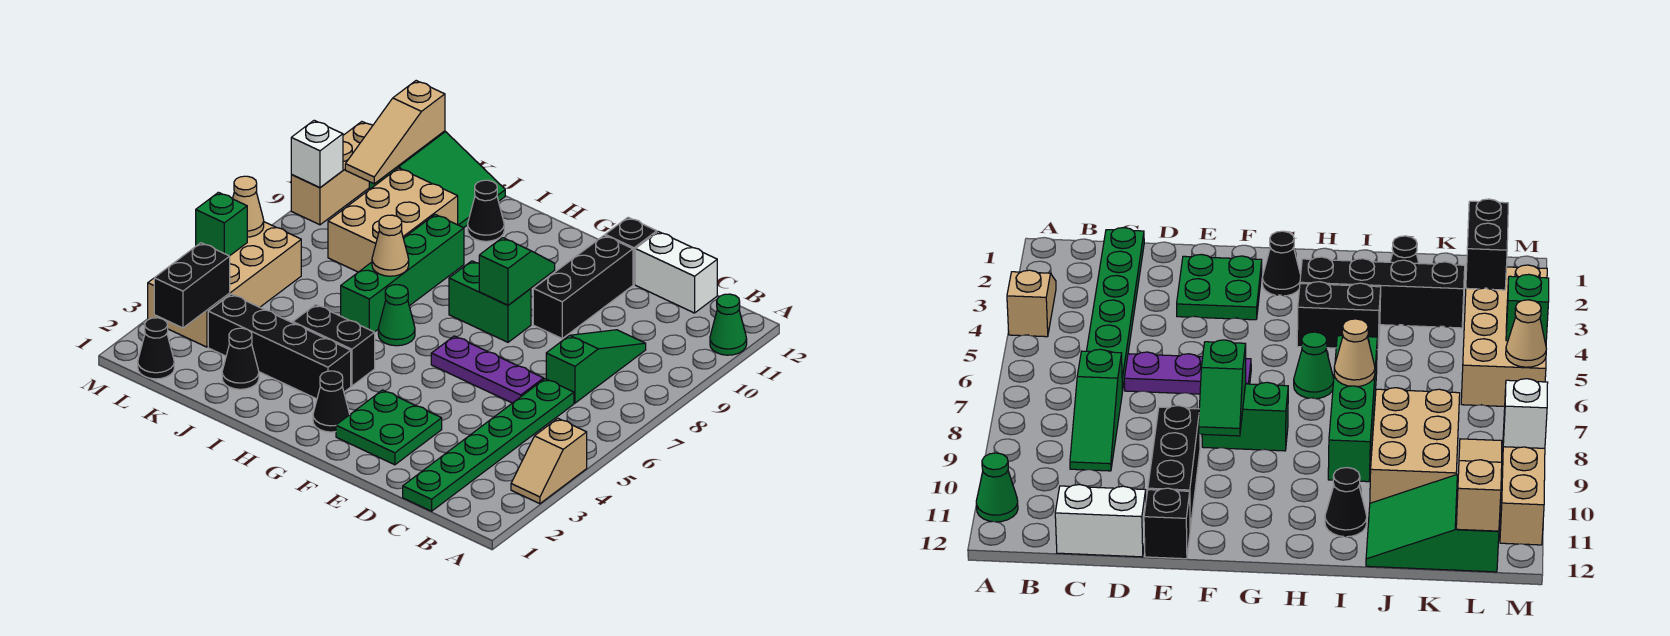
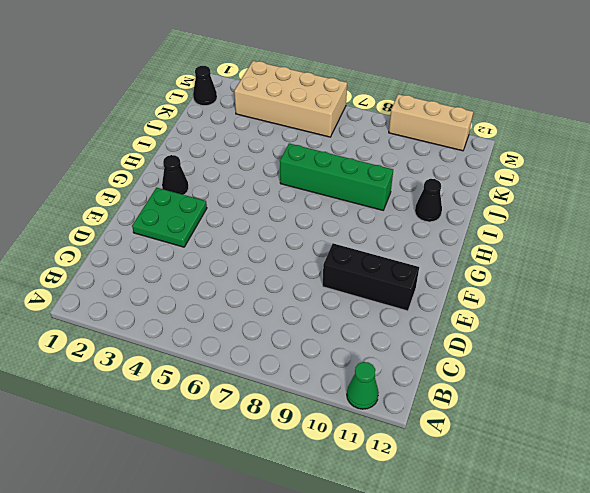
none -> tan 1x2 slope [511,419,587,504]
none -> green 1x6 plate [403,379,574,511]
none -> green 1x3 slope [546,330,646,403]

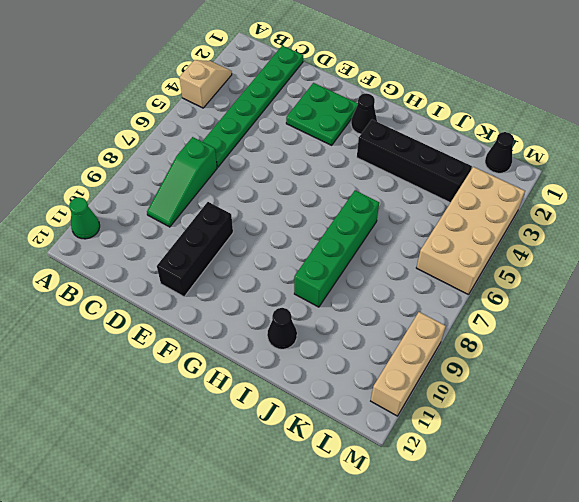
none -> white 1x2 brick [635,232,717,313]
none -> purple 1x3 plate [431,336,544,403]
none -> black 1x1 brick [605,217,657,284]

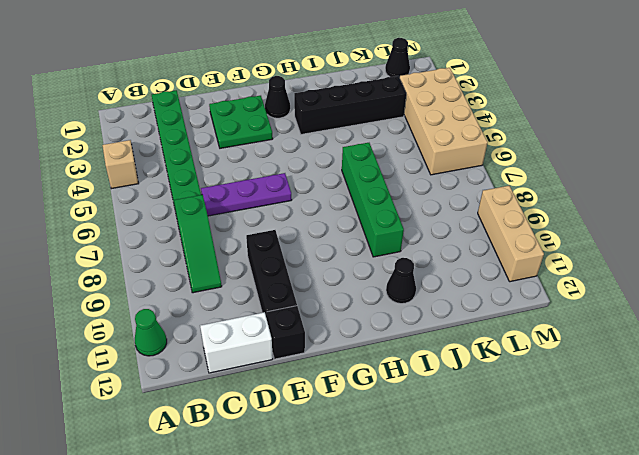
none -> green 1x2 brick [449,261,531,342]
none -> black 1x2 brick [293,305,375,386]
none -> green 1x1 cone [378,285,415,346]

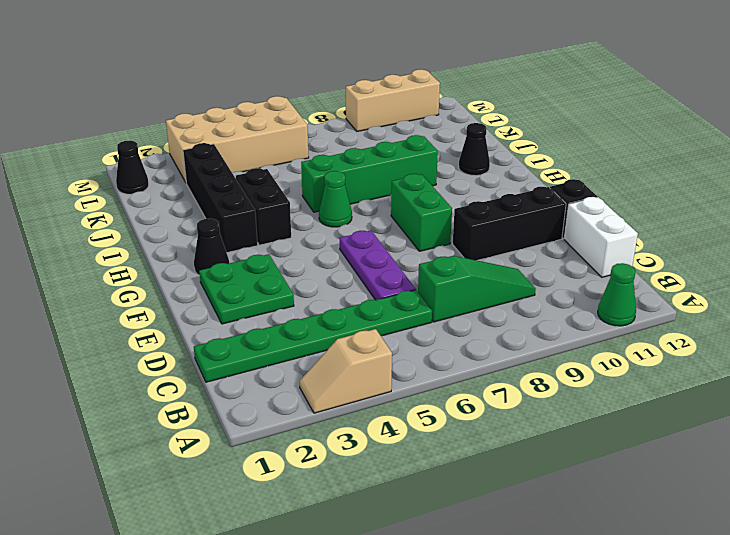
none -> black 1x1 cone [222,328,259,389]
none -> tan 2x3 brick [328,168,458,272]
none -> green 2x3 slope [369,131,505,228]

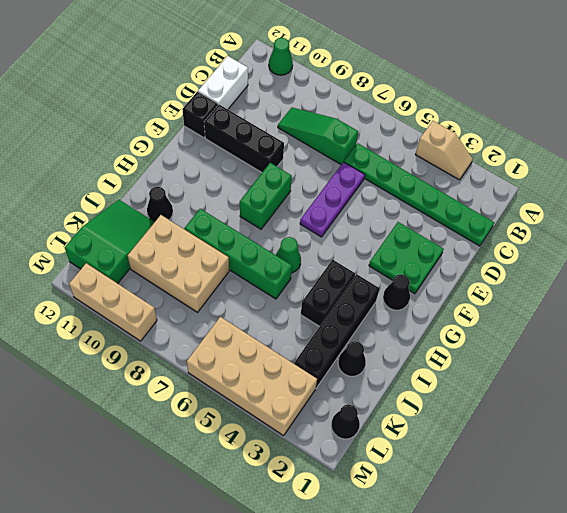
none -> green 1x2 slope [479,238,555,305]
none -> tan 1x1 cone [372,215,409,276]
none -> black 1x2 brick [154,243,230,328]

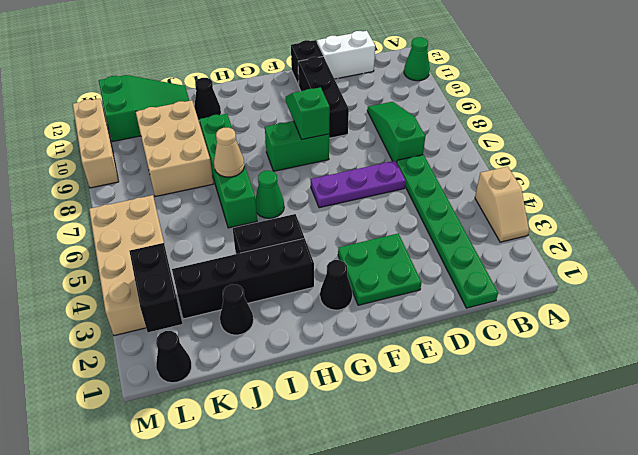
none -> tan 1x3 slope [345,81,445,184]
none -> green 1x1 brick [196,192,247,256]
none -> tan 1x1 cone [233,176,264,237]

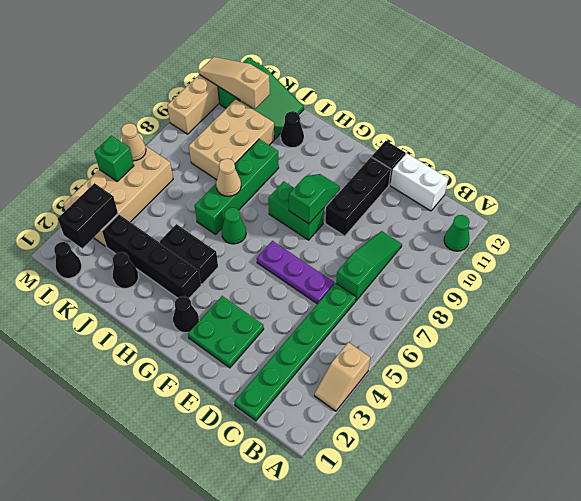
tan 1x3 slope [199,57,270,109] -> tan 1x3 slope turned to [345,81,445,184]
none -> white 1x1 brick [291,120,343,188]

